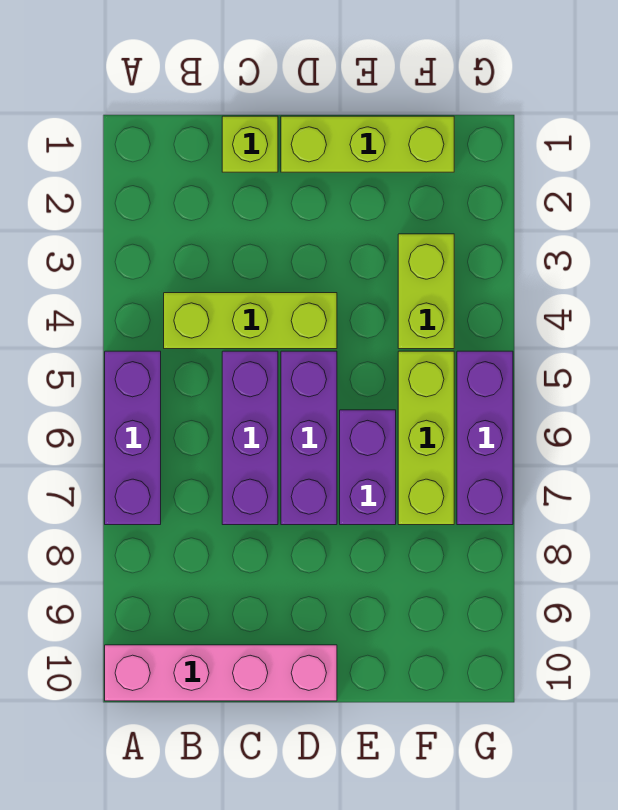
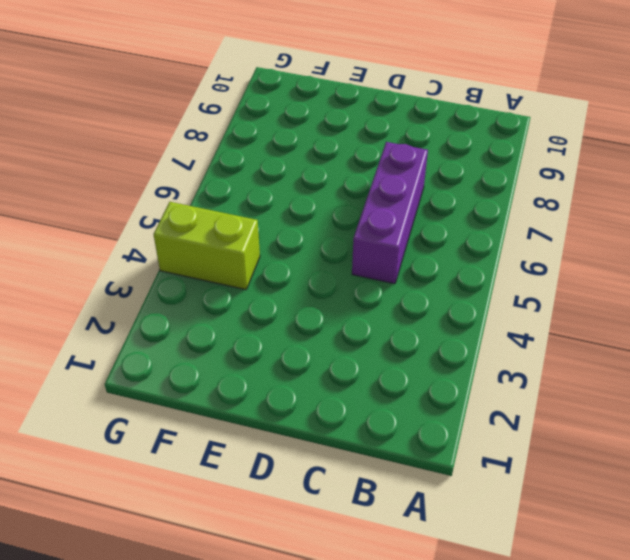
lime 1x2 brick [153,202,260,290] -> lime 1x2 brick turned to [398,234,454,349]
none -> purple 1x3 brick [105,351,161,525]
none -> pink 1x4 brick [105,645,337,701]

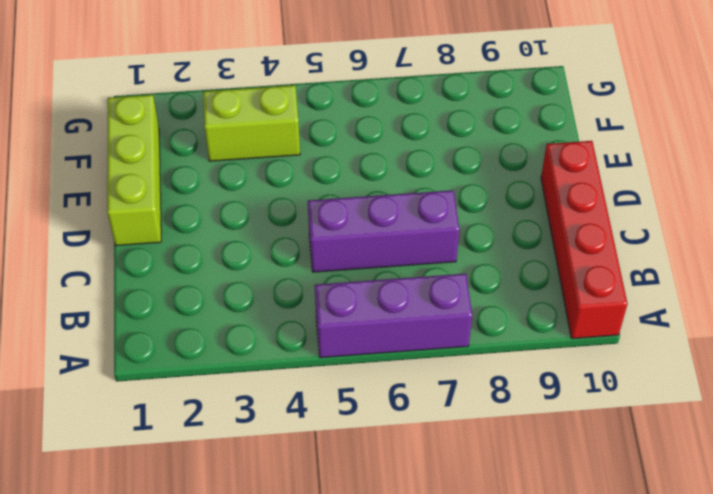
red 1x4 brick [541,141,628,339] -> pink 1x4 brick [105,645,337,701]
none -> lime 1x3 brick [164,293,337,349]
none -> lime 1x1 brick [222,116,278,172]

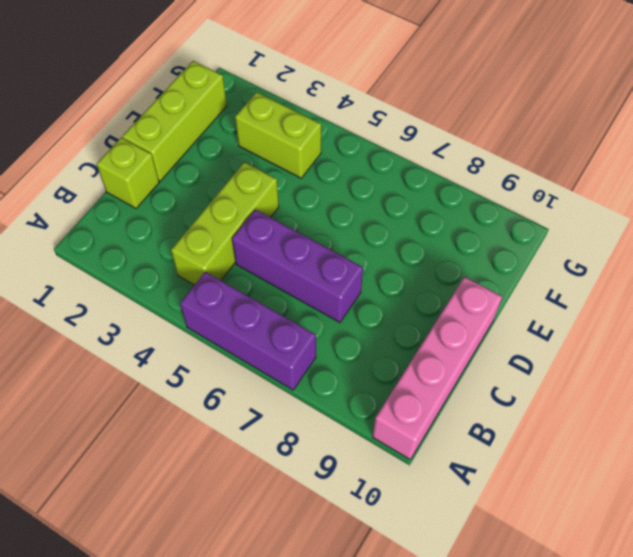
none -> purple 1x3 brick [281,351,337,525]
none -> purple 1x2 brick [340,410,396,525]

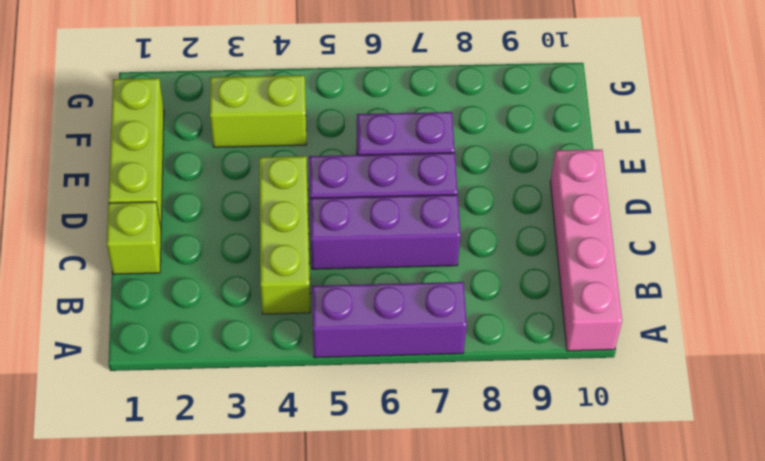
none -> lime 1x3 brick [398,351,454,525]
none -> purple 1x3 brick [457,351,513,525]

